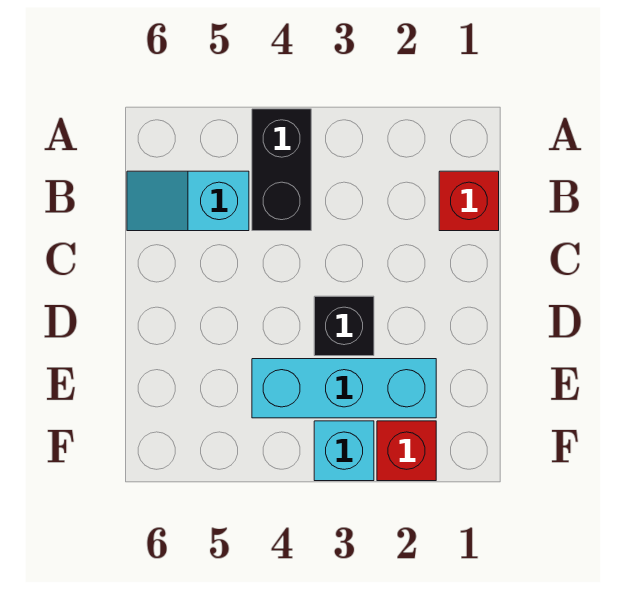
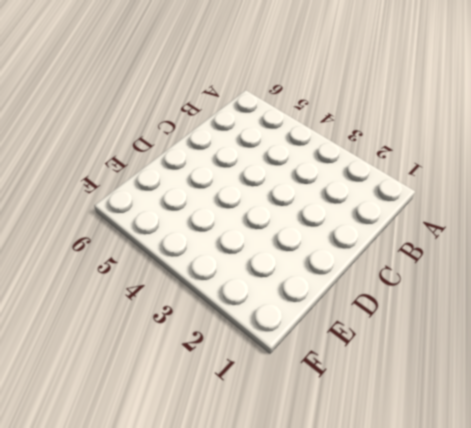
none -> black 1x2 brick [252,109,311,231]
none -> red 1x1 brick [439,171,499,231]

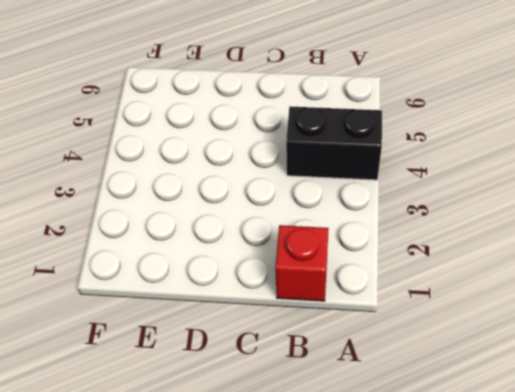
none -> cyan 1x2 slope [127,171,249,231]
none -> black 1x1 brick [314,296,374,356]

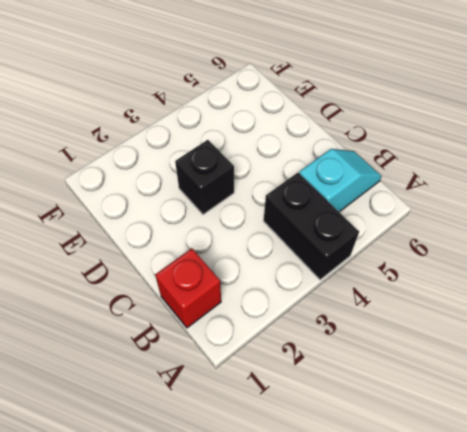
none -> cyan 1x3 brick [252,359,436,418]
none -> red 1x1 brick [377,421,436,481]

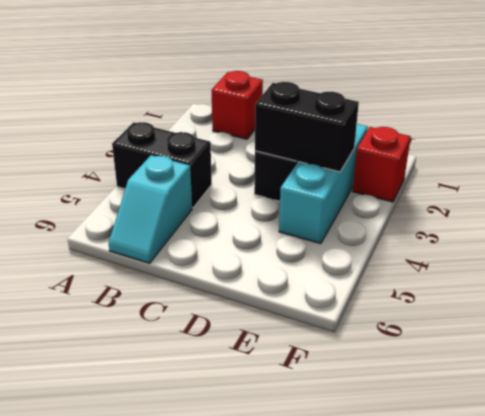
black 1x2 brick [255,82,359,172] -> none
none -> cyan 1x1 brick [314,421,374,481]

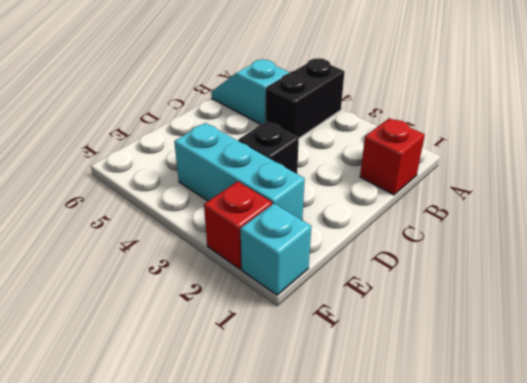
cyan 1x1 brick [240,204,311,295] -> cyan 1x1 brick moved to [314,421,374,481]

